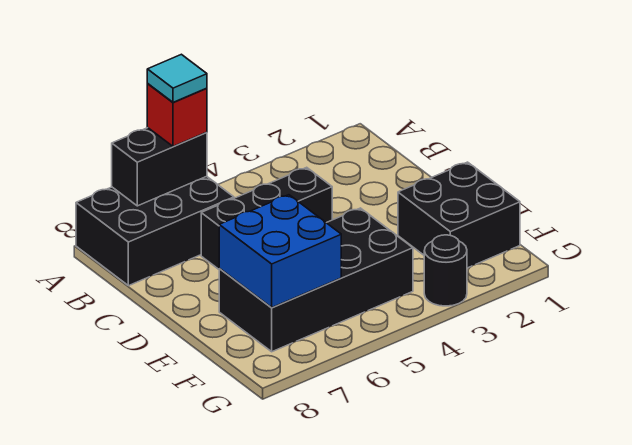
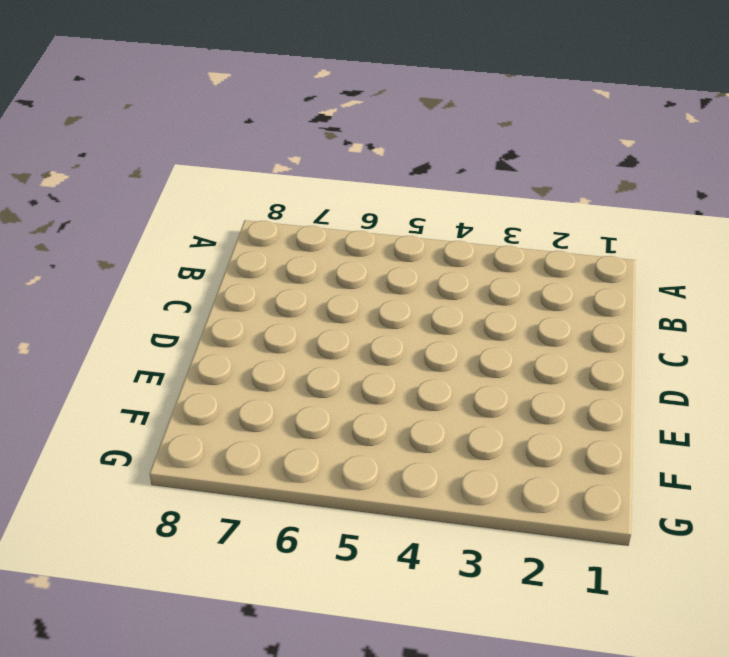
none -> black 2x3 brick [76,176,234,286]
none -> black 1x3 brick [201,167,332,269]

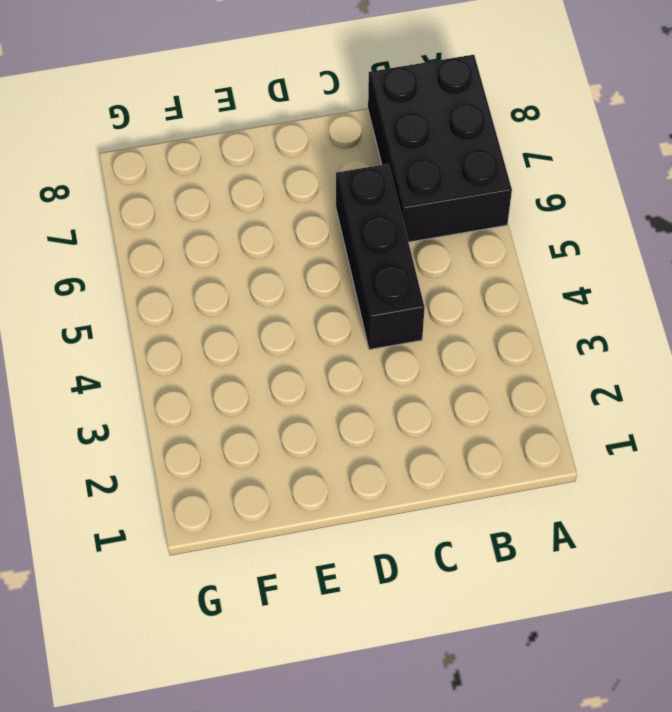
none -> black 2x2 brick [398,162,520,268]
none -> black 2x4 brick [219,208,413,352]

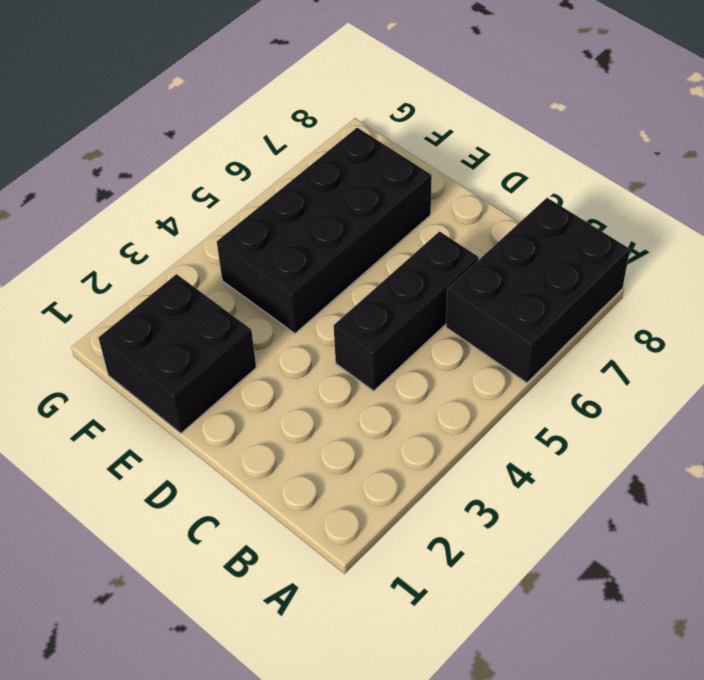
none -> black 1x1 round brick [424,235,467,306]
none -> black 1x2 brick [112,128,207,206]

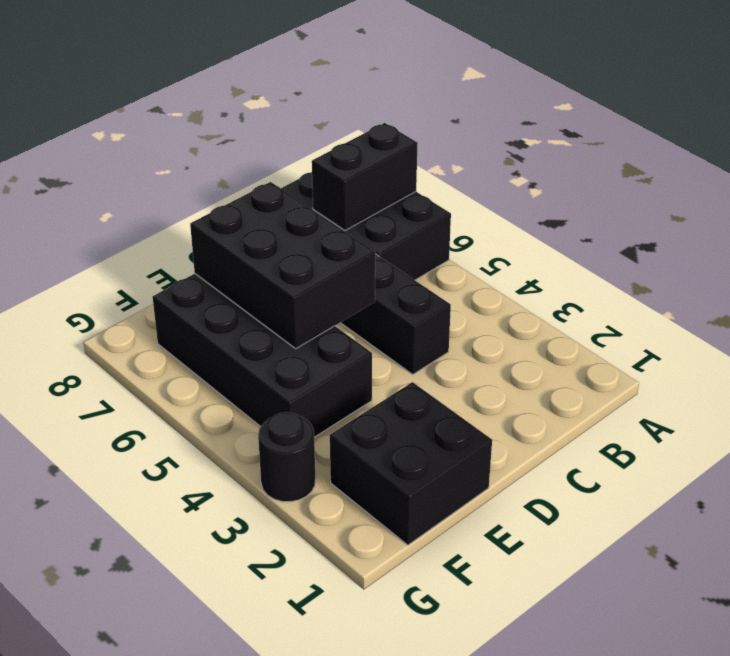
black 1x2 brick [312,123,418,230] -> black 1x2 brick turned to [112,128,207,206]
black 2x3 brick [190,182,375,349] -> blue 2x2 brick [219,195,341,307]
none -> red 1x1 brick [147,84,207,146]
none -> cyan 1x1 tile [147,54,207,103]

